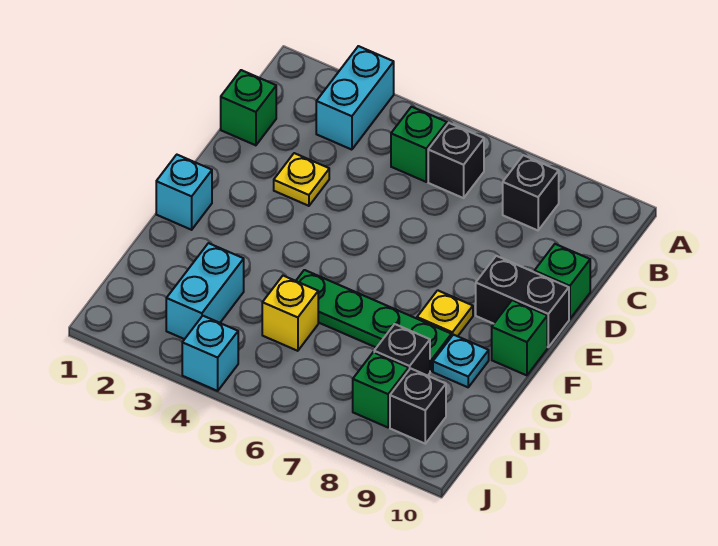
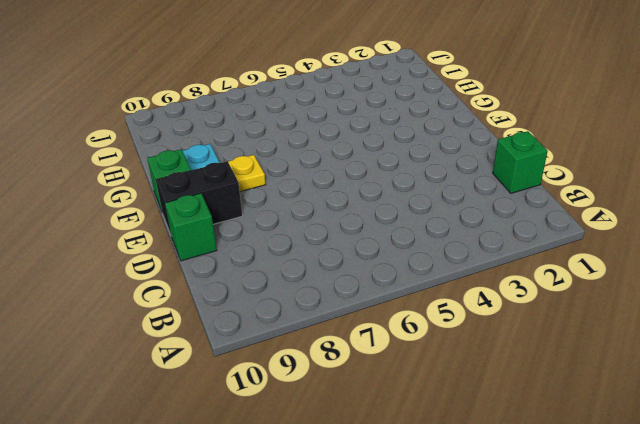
none -> cyan 1x2 brick [316,46,394,150]
none -> green 1x1 brick [391,107,447,182]
none -> black 1x1 brick [428,123,484,198]

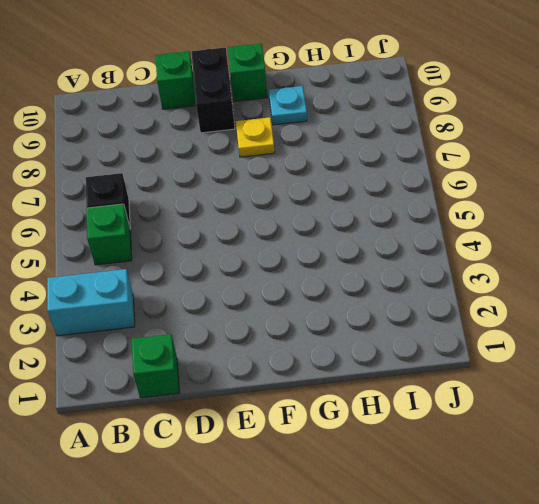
none -> black 1x1 brick [503,155,559,230]
none -> yellow 1x1 plate [274,153,329,206]
none -> cyan 1x1 brick [156,155,212,230]

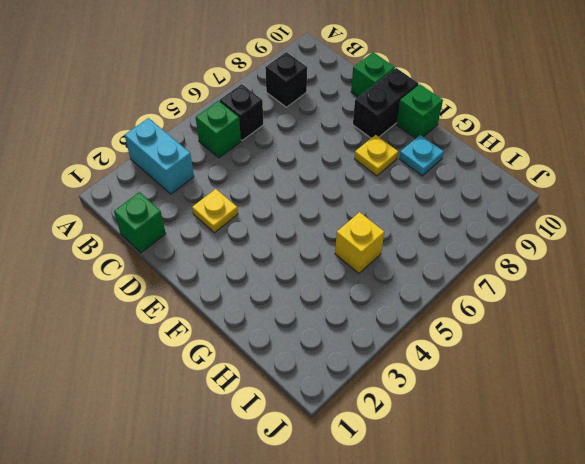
none -> cyan 1x1 brick [156,155,212,230]
none -> green 1x4 plate [296,270,451,371]
none -> cyan 1x2 brick [166,243,244,339]

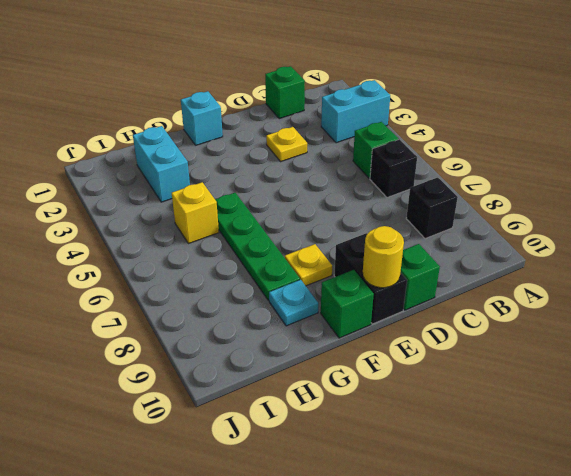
yellow 1x1 round brick [363,226,404,288] -> none
cyan 1x2 brick [133,126,190,202] -> cyan 1x2 brick turned to [166,243,244,339]
none -> black 1x1 brick [374,324,430,376]
none -> green 1x1 brick [353,352,409,427]
none -> black 1x1 brick [390,368,446,444]

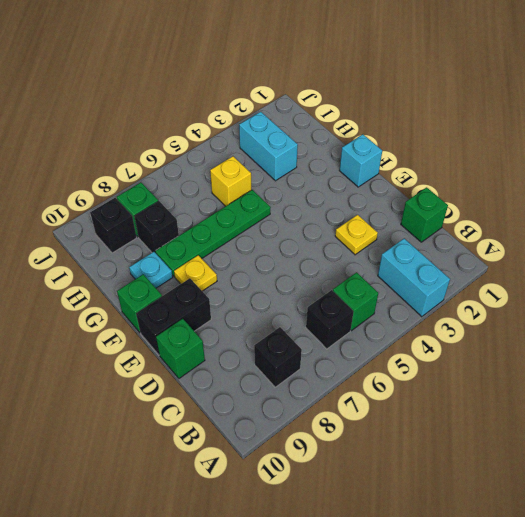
none -> cyan 1x1 brick [182,316,238,391]

